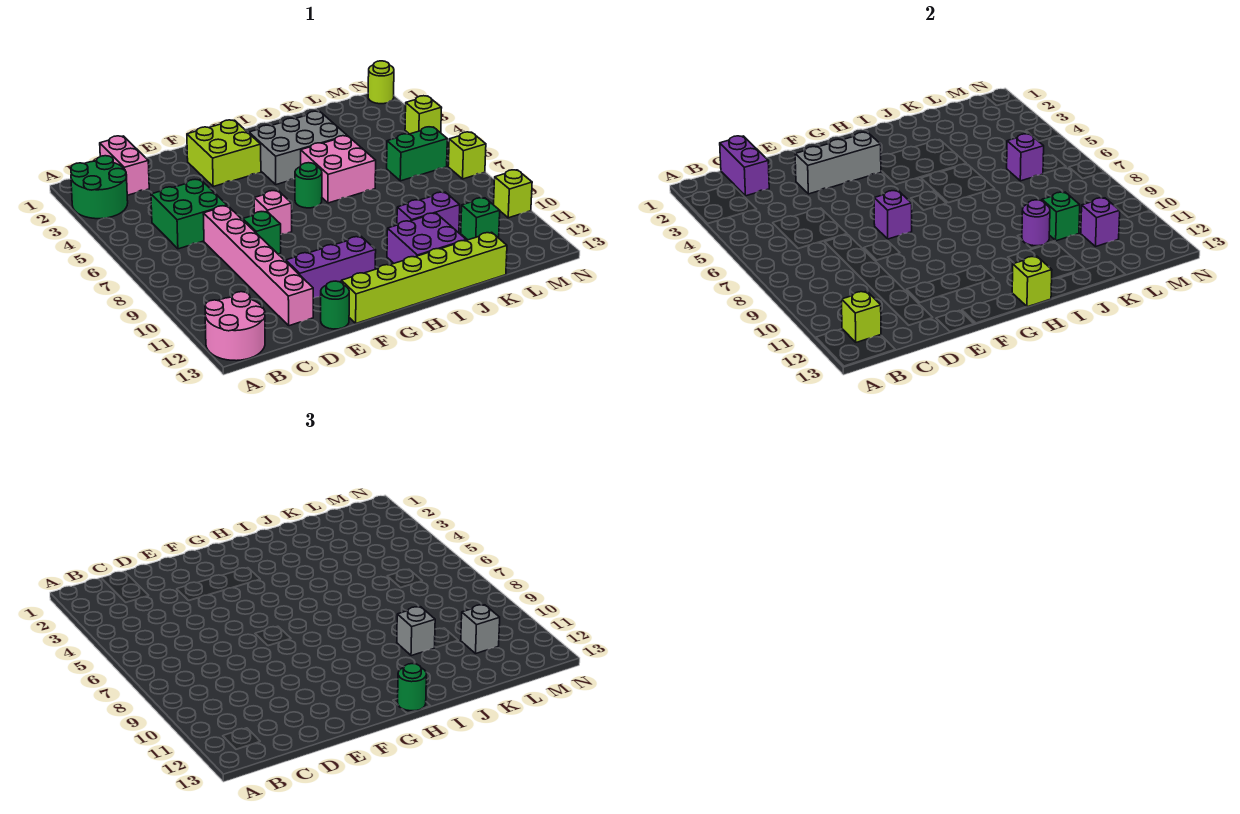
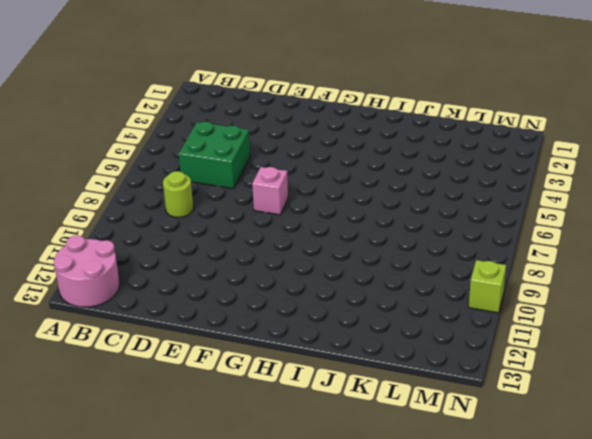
lime 1x1 round brick [163,171,193,217] -> lime 1x1 round brick moved to [368,61,394,104]
none -> green 2x2 round brick [71,156,128,219]
none -> pink 1x2 brick [100,136,149,195]
none -> pink 1x6 brick [203,206,313,326]
none -> green 1x1 brick [243,211,281,254]

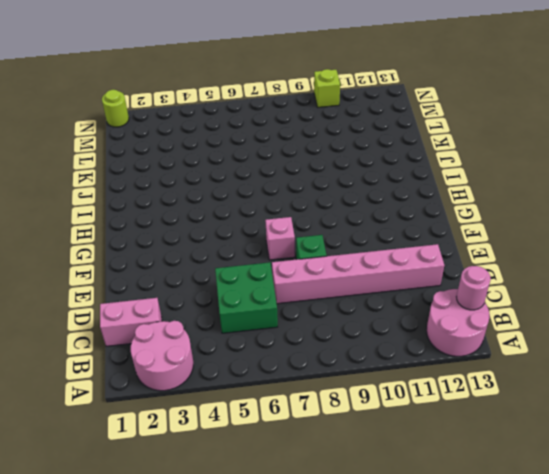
pink 2x2 round brick [131,321,193,391] -> green 2x2 round brick [71,156,128,219]
pink 1x1 round brick [456,266,491,310] -> none
none -> purple 1x3 brick [286,237,376,298]
none -> green 1x1 round brick [320,281,349,329]
none -> lime 2x2 brick [187,120,261,187]
none -> lime 1x6 brick [341,232,507,323]

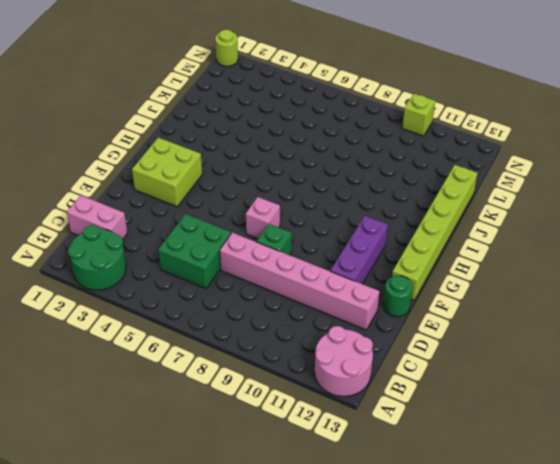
none -> grey 2x3 brick [249,111,347,185]
none -> green 1x1 round brick [295,163,322,208]
none -> pink 2x2 brick [301,136,376,203]
none -> purple 2x2 brick [387,213,466,263]

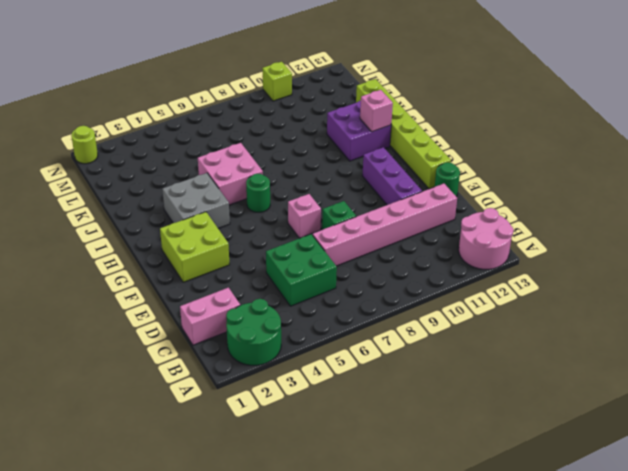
grey 2x2 brick [162,173,230,228] -> grey 2x3 brick [249,111,347,185]
pink 1x1 brick [360,90,393,132] -> none
none -> purple 1x2 brick [397,192,460,233]
none -> green 1x2 brick [387,127,447,181]
none -> green 1x1 brick [461,198,500,240]
none -> lime 1x1 brick [405,96,442,134]

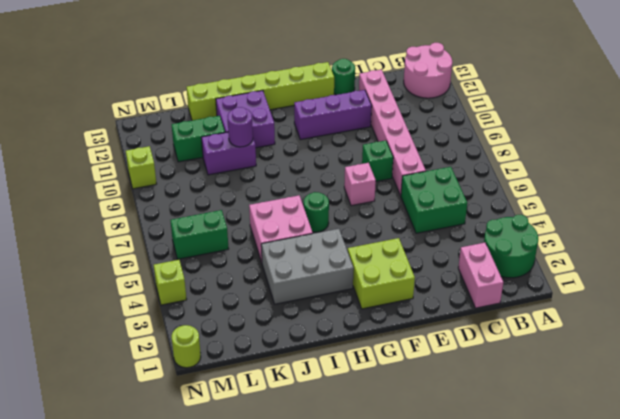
green 1x2 brick [172,116,225,162] -> green 1x1 brick [461,198,500,240]
none -> lime 1x1 brick [448,132,486,179]
none -> lime 1x1 brick [842,291,881,342]
none -> purple 1x2 brick [720,136,769,196]
none -> grey 1x3 brick [795,132,881,194]

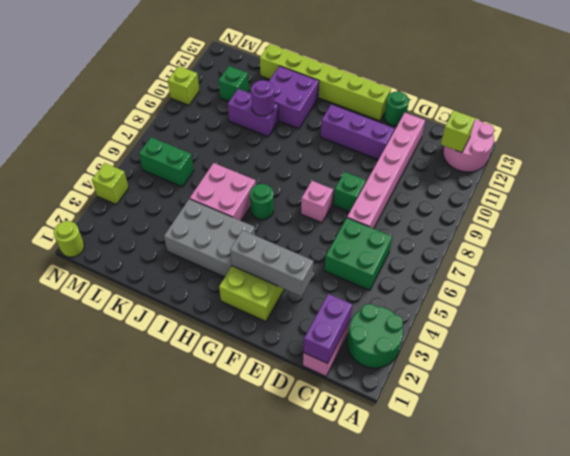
none -> lime 1x1 brick [448,132,486,179]
none -> purple 1x1 brick [874,191,912,239]
none -> lime 1x1 brick [1012,256,1052,307]
none -> green 1x1 brick [1042,192,1080,241]

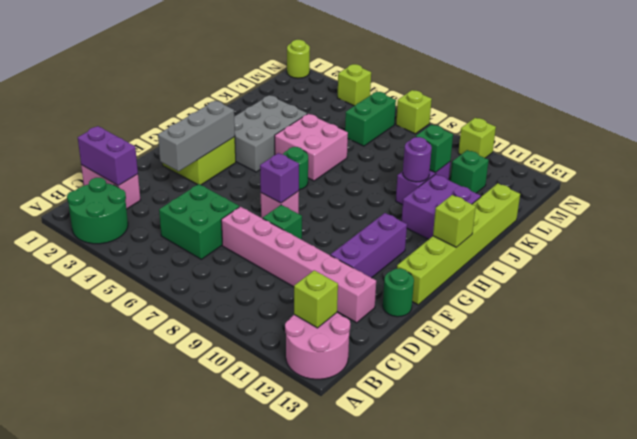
none -> purple 1x1 brick [1007,134,1044,181]
none -> purple 1x1 brick [1081,198,1120,246]
none -> green 1x1 round brick [398,664,426,711]
none -> grey 1x1 brick [397,607,435,656]

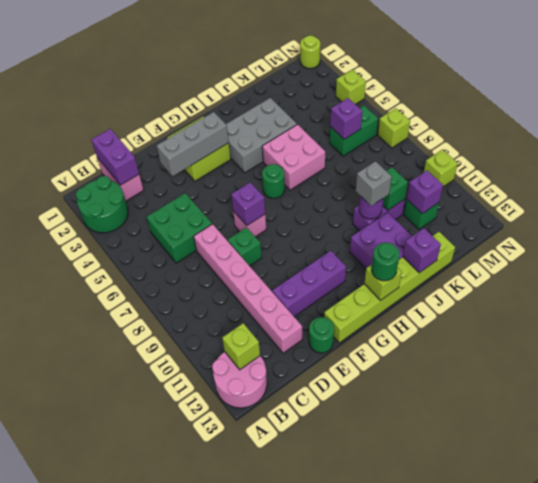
purple 1x1 brick [403,228,441,273] -> none
none -> grey 1x1 brick [461,605,500,653]

